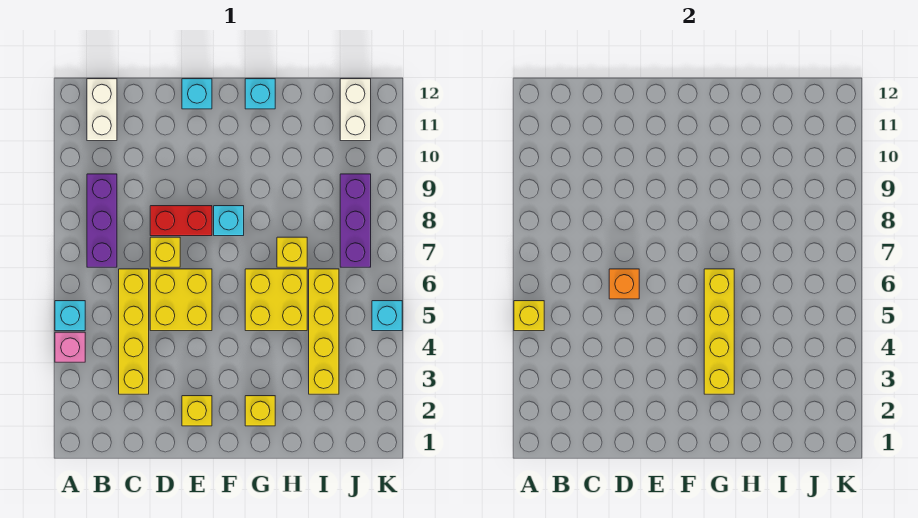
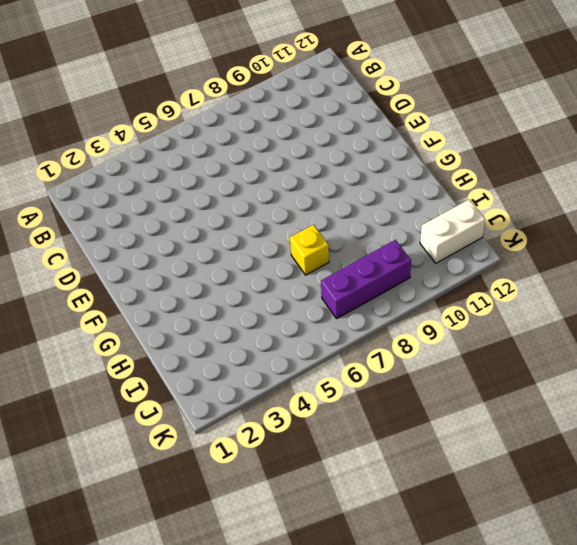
none -> pink 1x1 brick [55,332,85,362]
none -> cyan 1x1 brick [55,301,85,331]
none -> purple 1x3 brick [87,174,117,267]

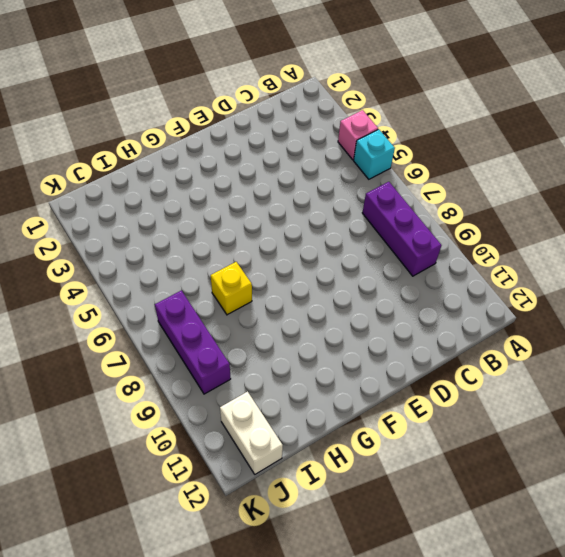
none -> white 1x2 brick [87,79,117,141]
none -> yellow 1x4 brick [119,269,149,394]
none -> yellow 2x2 brick [150,269,212,331]

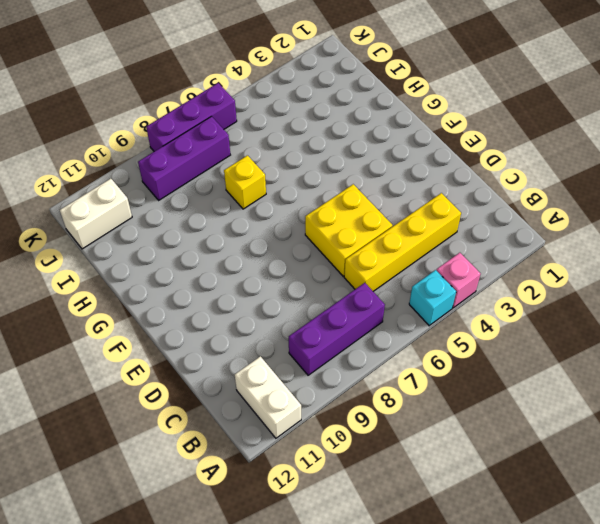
white 1x2 brick [234,356,301,438] -> white 1x2 brick turned to [87,79,117,141]
purple 1x3 brick [146,83,237,151] -> none
none -> yellow 1x1 brick [150,237,180,267]
none -> red 1x2 brick [150,206,212,236]
none -> yellow 1x1 brick [182,396,212,426]

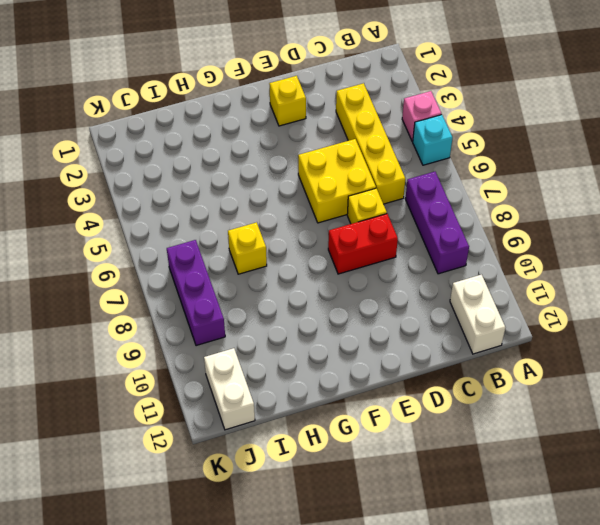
none -> cyan 1x1 brick [182,79,212,109]
none -> cyan 1x1 brick [214,206,244,236]
none -> yellow 1x1 brick [245,396,275,426]

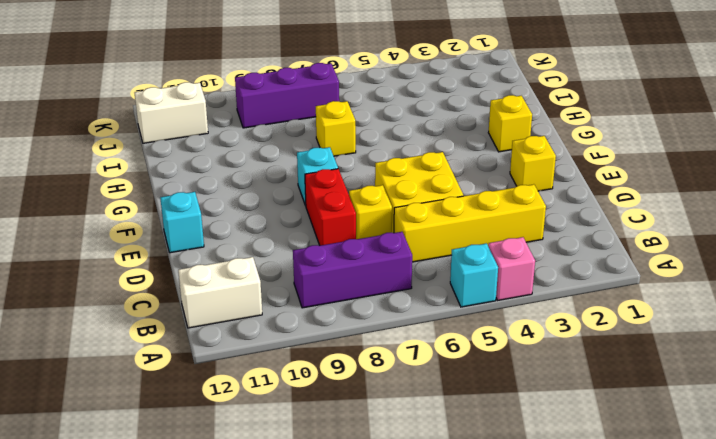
none -> yellow 2x2 brick [245,269,307,331]
none -> cyan 1x1 brick [245,79,275,109]
none -> yellow 1x4 brick [309,269,339,394]

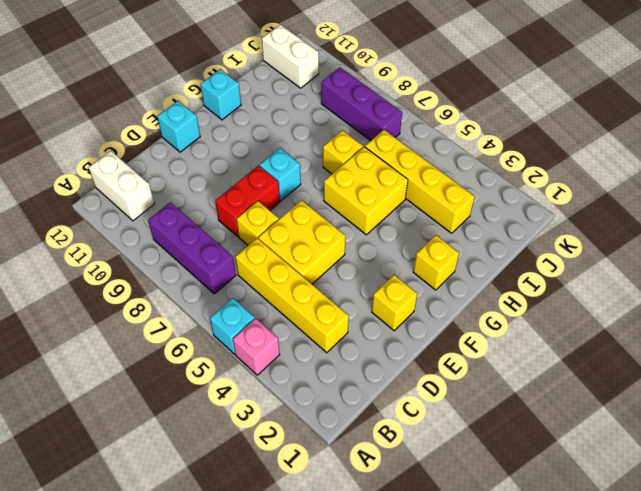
none -> cyan 1x1 brick [372,301,402,331]
none -> yellow 1x1 brick [514,301,544,331]
none -> orange 1x1 brick [609,269,639,299]

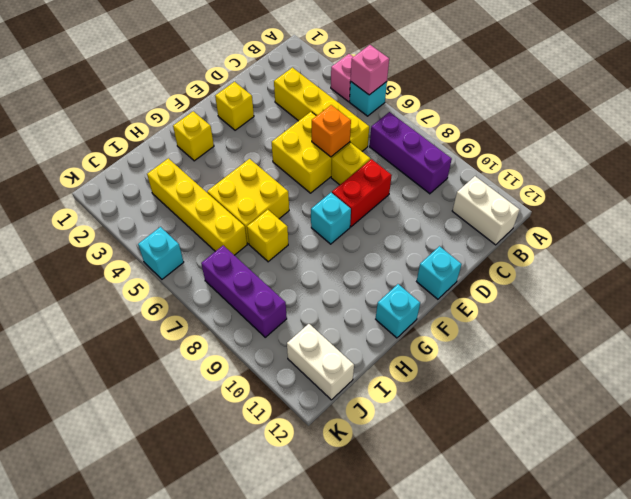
pink 1x1 brick [351,45,389,95] -> yellow 1x1 brick [514,301,544,331]
none -> yellow 1x4 brick [704,269,734,394]

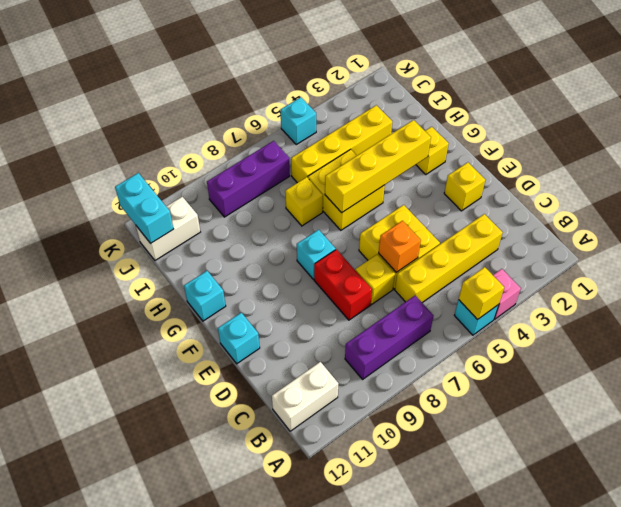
cyan 1x2 brick [115,173,173,243] -> none

